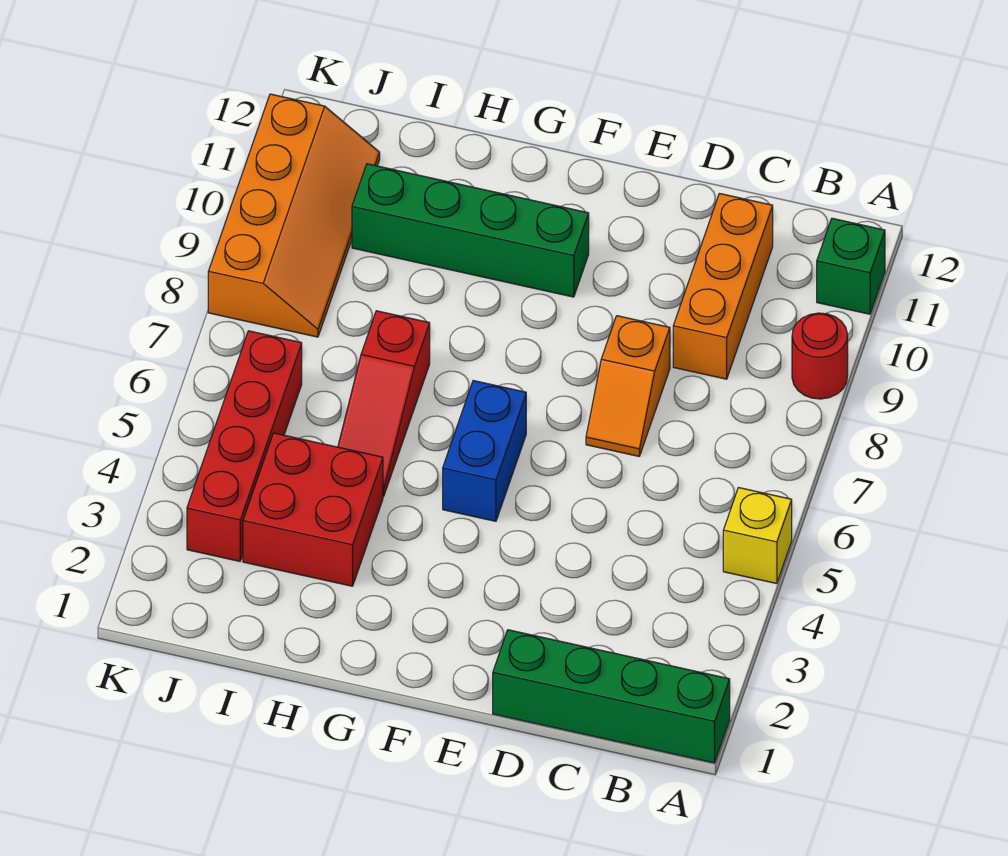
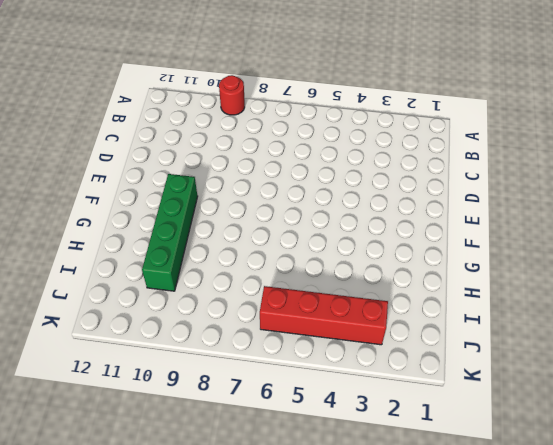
none -> green 1x4 brick [493,630,730,763]
none -> yellow 1x1 brick [723,488,792,584]
none -> green 1x1 brick [817,218,885,314]

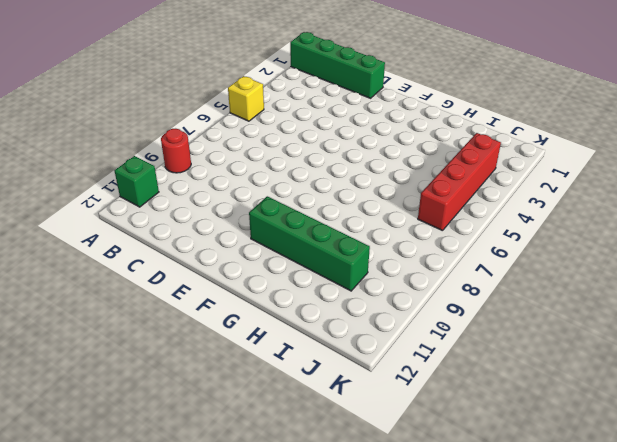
none -> orange 1x3 brick [673,194,773,379]
none -> orange 1x2 slope [586,316,670,456]
none -> blue 1x2 brick [443,381,526,521]

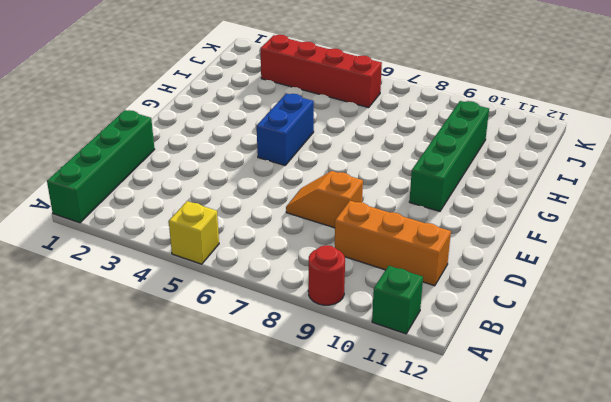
blue 1x2 brick [257,93,314,165] -> blue 1x2 brick turned to [443,381,526,521]
none -> red 2x2 brick [243,433,383,586]
none -> red 1x3 slope [338,311,430,497]
none -> orange 2x4 slope [208,94,380,337]

